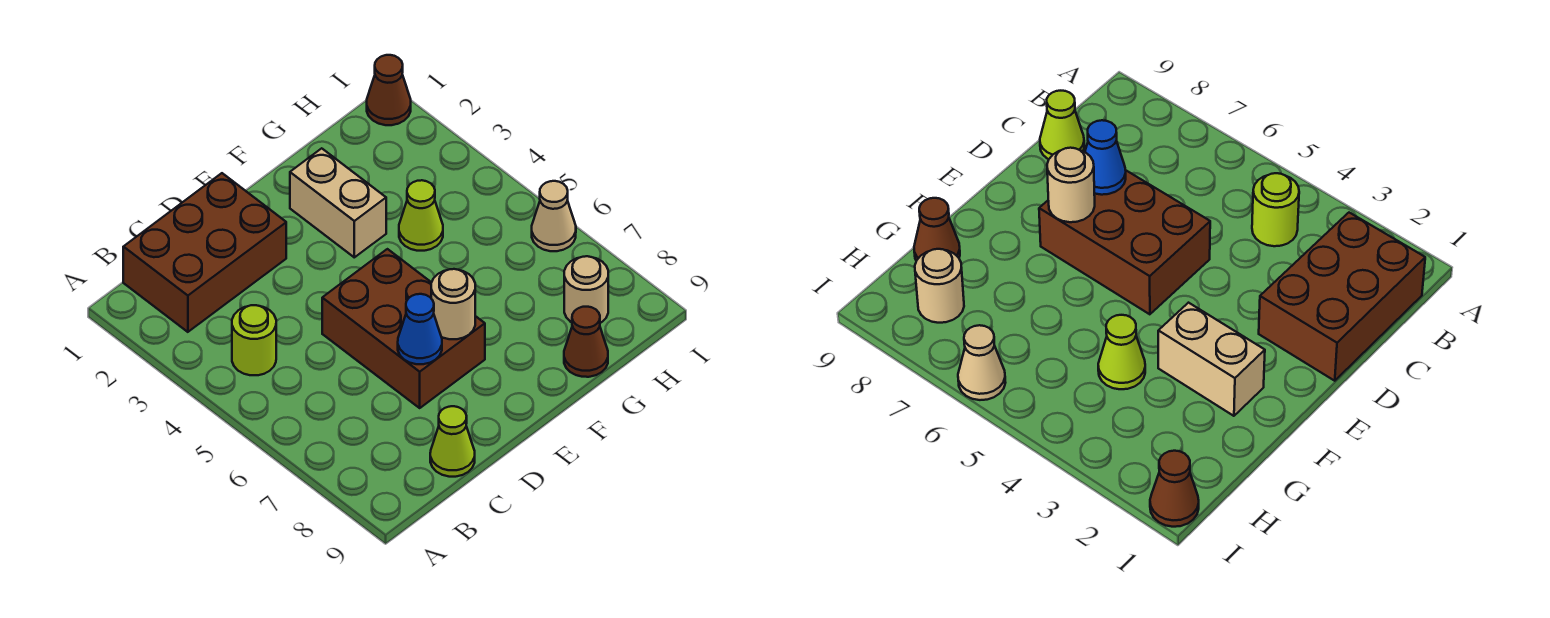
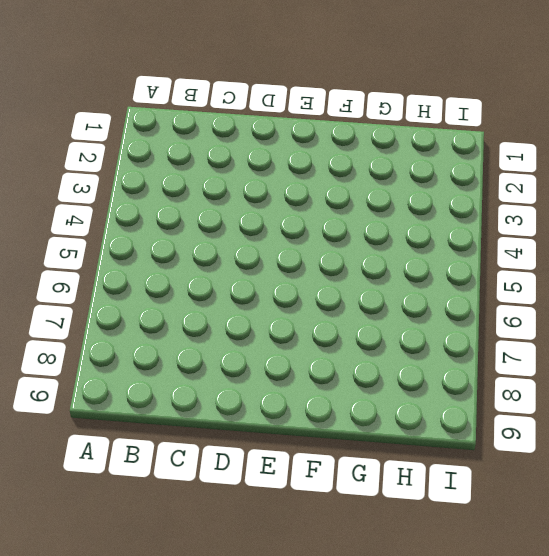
none -> brown 2x3 brick [123,173,286,332]
none -> lime 1x1 round brick [232,305,276,375]
none -> lime 1x1 cone [430,406,475,477]

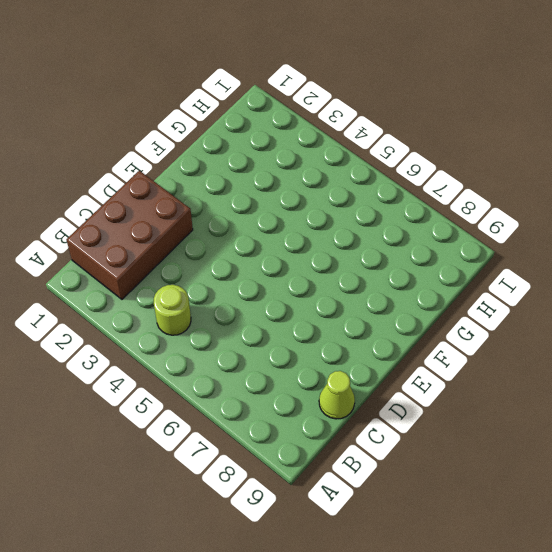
none -> brown 2x3 brick [322,249,485,408]
none -> tan 1x2 brick [290,148,386,257]
none -> lime 1x1 cone [399,180,443,251]

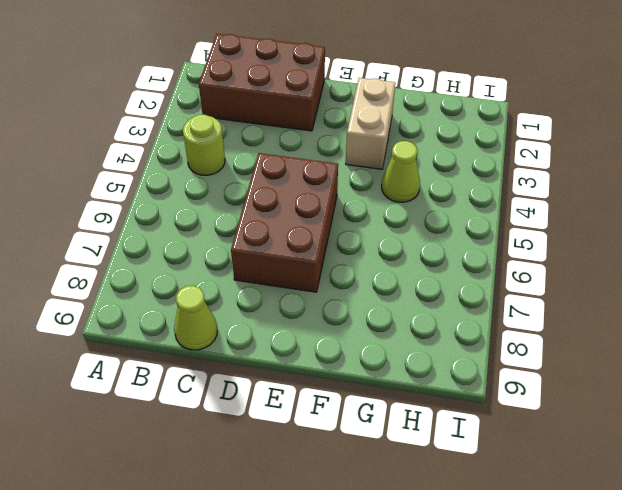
none -> brown 1x1 cone [564,307,608,377]
none -> tan 1x1 round brick [564,256,608,323]
none -> brown 1x1 cone [367,55,411,125]

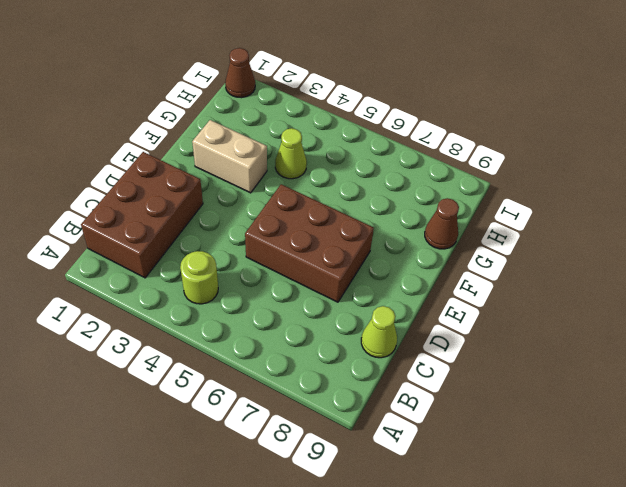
none -> tan 1x1 round brick [564,256,608,323]
none -> tan 1x1 cone [532,181,576,251]
none -> blue 1x1 cone [398,294,442,364]

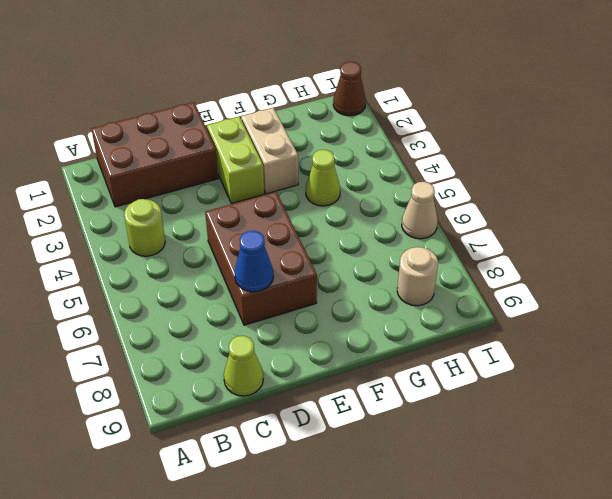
lime 1x2 brick [207,117,264,203] -> none
none -> brown 1x1 cone [564,307,608,377]
none -> tan 1x1 round brick [431,269,475,339]

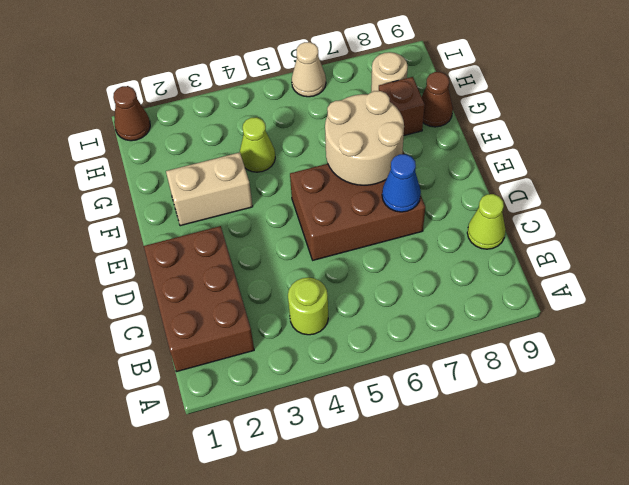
tan 2x2 round brick [325,91,404,185] -> tan 1x1 round brick [431,269,475,339]
brown 1x1 brick [379,77,425,135] -> none

